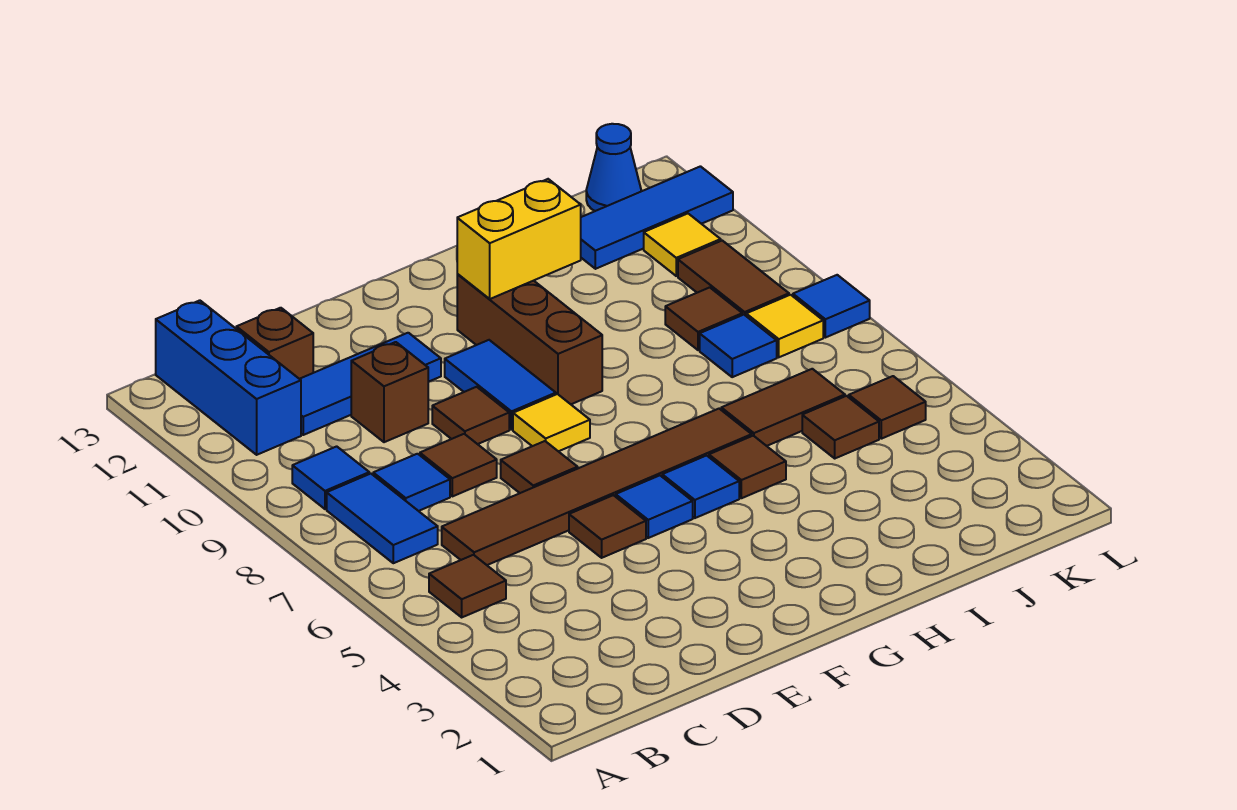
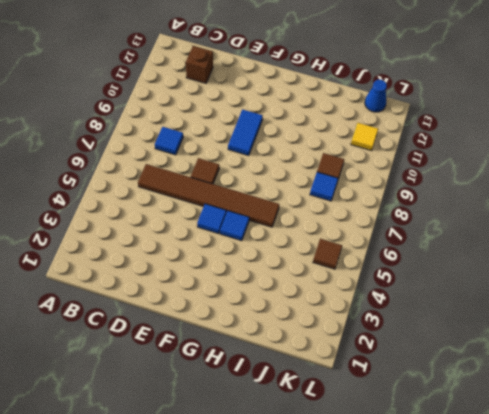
none -> brown 1x1 tile [429,555,506,617]
none -> blue 1x2 tile [327,474,438,563]
none -> blue 1x1 tile [292,446,369,509]
none -> blue 1x3 brick [156,300,301,455]

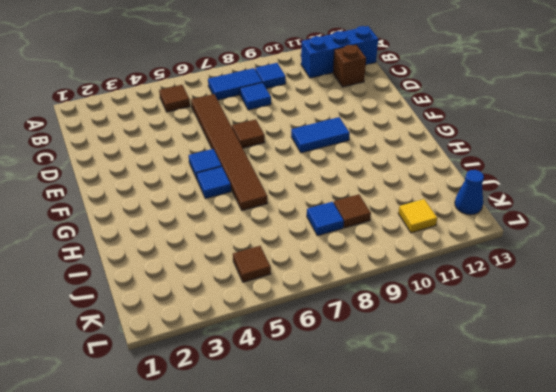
none -> blue 1x3 tile [300,333,441,435]
none -> brown 1x1 tile [420,434,497,496]
none -> brown 1x1 brick [351,342,428,442]
none -> brown 1x1 tile [569,495,646,558]

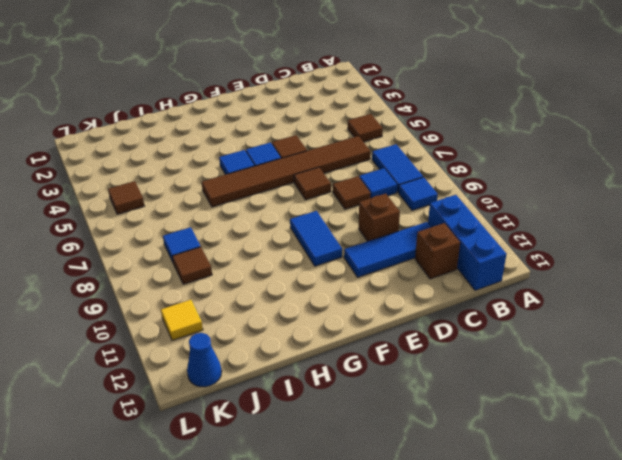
none -> brown 1x1 tile [432,387,509,444]
none -> yellow 1x1 tile [513,394,590,451]
none -> brown 1x3 brick [457,274,602,404]
none -> brown 1x1 tile [709,436,786,498]

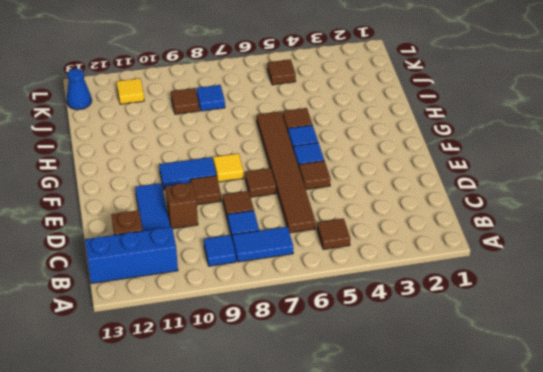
none -> brown 1x3 brick [457,274,602,404]
none -> brown 1x2 tile [721,369,845,446]
none -> brown 1x1 tile [802,396,879,458]
none -> blue 1x3 tile [581,166,733,269]

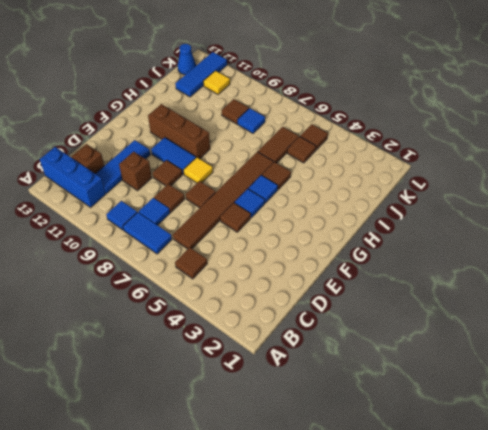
none -> yellow 1x1 tile [746,295,823,357]
none -> brown 1x2 tile [678,241,789,316]
none -> blue 1x1 tile [793,275,870,338]
none -> yellow 1x2 brick [457,179,581,299]

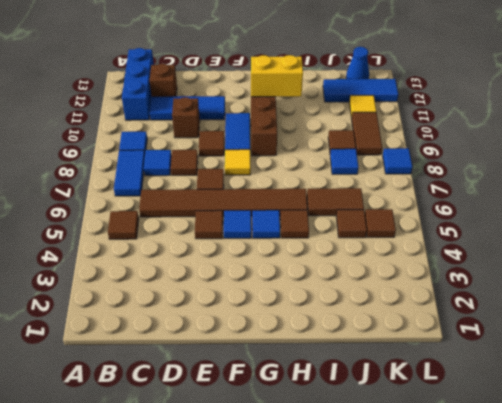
none -> yellow 1x1 tile [746,295,823,357]

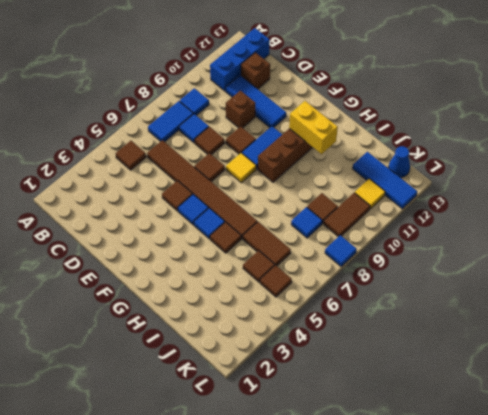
none -> yellow 1x1 tile [746,295,823,357]

